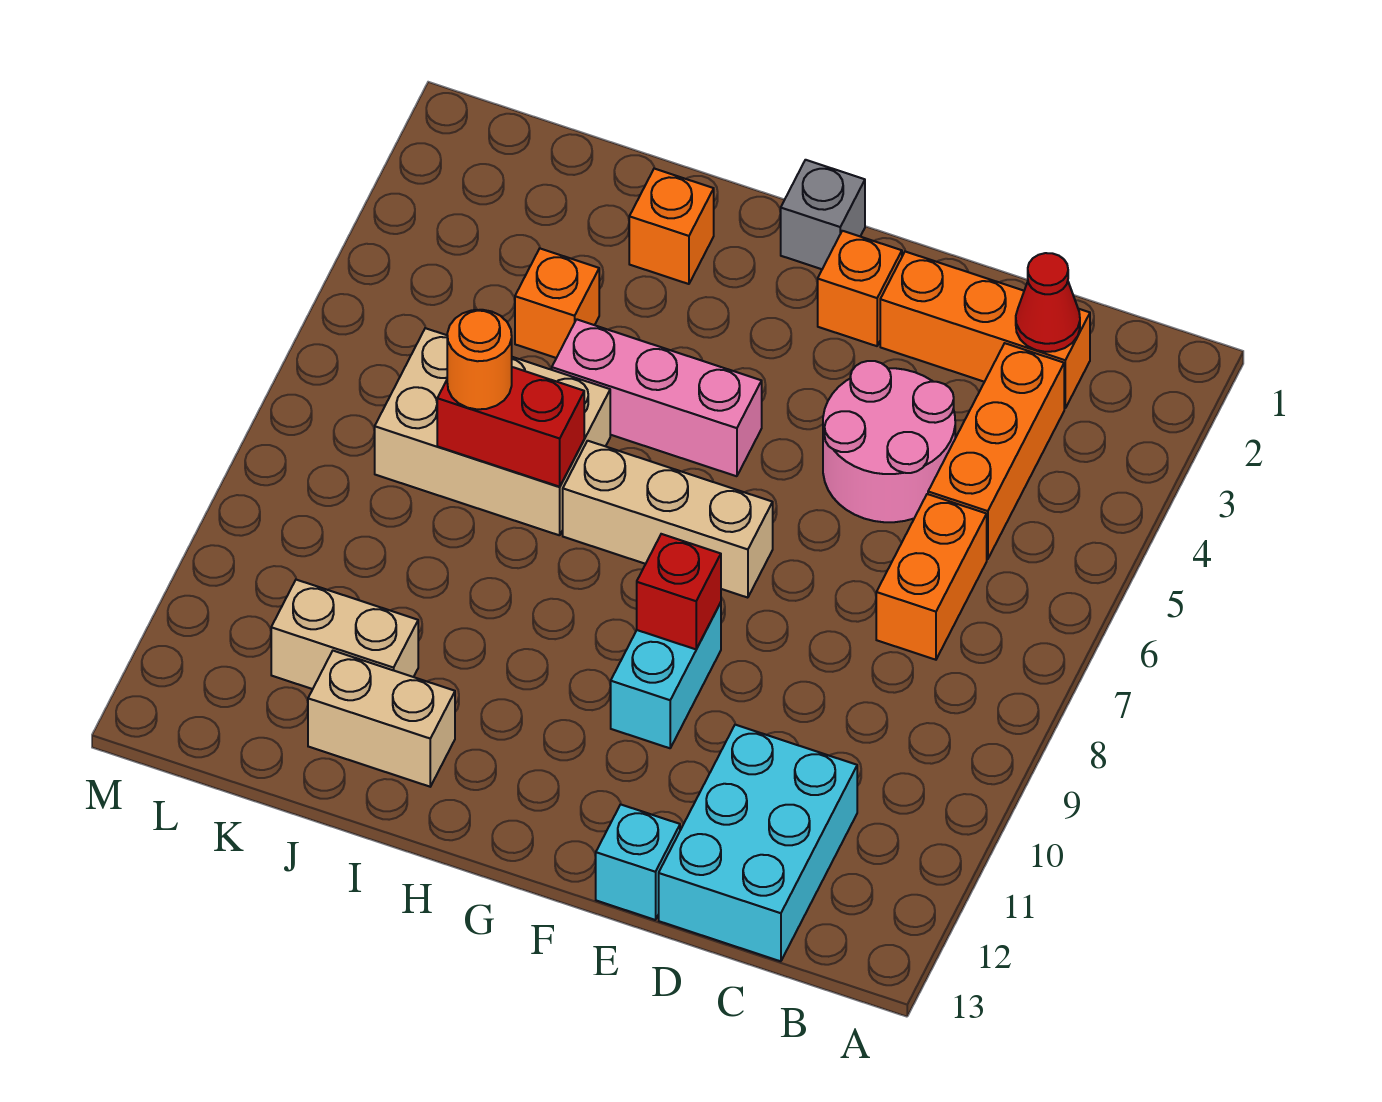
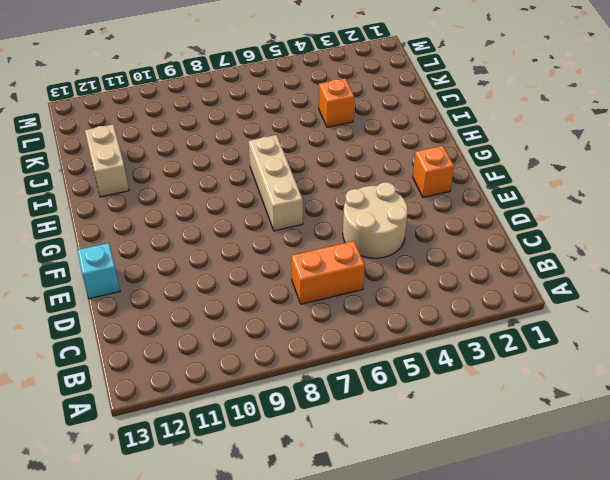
tan 2x2 round brick [343,182,408,258] -> pink 2x2 round brick [823,361,955,522]
none -> orange 1x3 brick [880,252,1090,408]
none -> orange 1x3 brick [928,343,1064,559]
none -> cyan 2x3 brick [659,725,857,961]

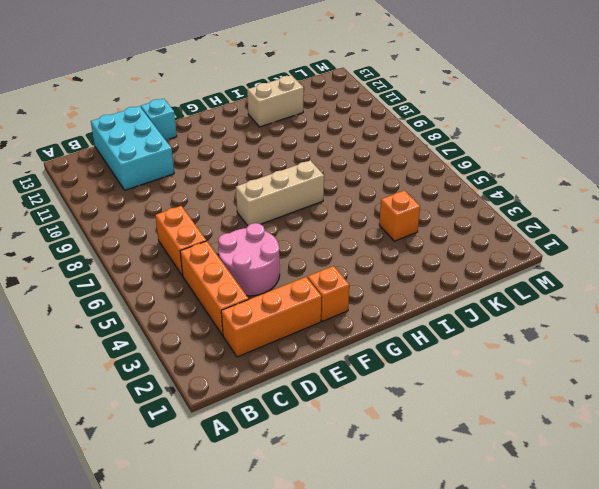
none -> cyan 1x2 brick [611,603,721,748]
none -> grey 1x1 brick [781,160,865,269]
none -> pink 1x3 brick [552,319,762,476]

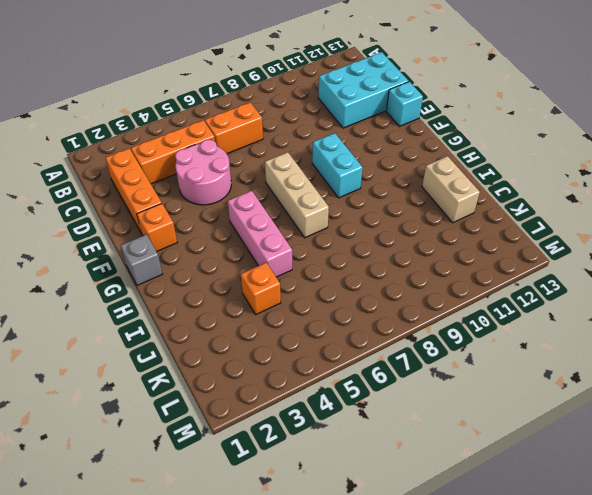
cyan 1x2 brick [312,133,363,198] -> cyan 1x2 brick turned to [611,603,721,748]
none -> orange 1x1 brick [629,169,714,284]
none -> tan 2x3 brick [375,328,610,535]
none -> tan 1x2 brick [271,580,418,689]

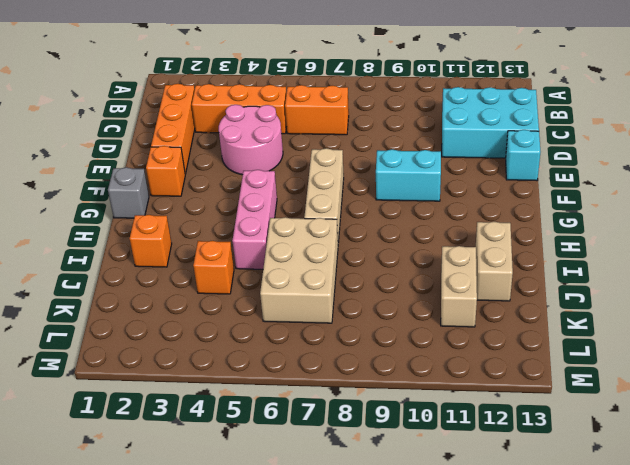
none -> red 1x1 cone [1016,253,1080,352]
none -> red 1x1 brick [637,534,721,649]
none -> red 1x2 brick [437,367,584,487]

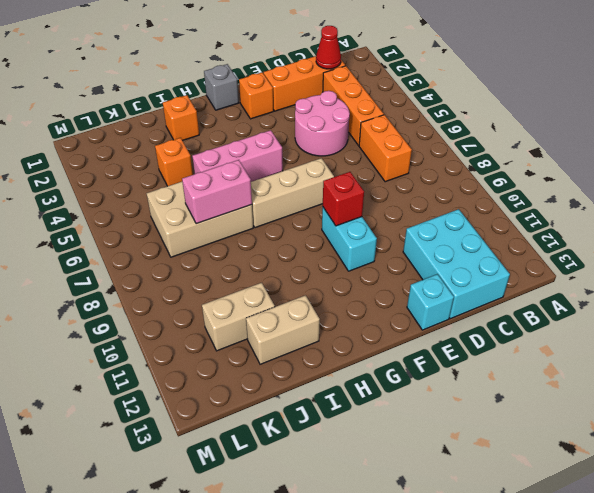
pink 1x2 brick [182,160,252,224] -> red 1x2 brick [437,367,584,487]
none -> orange 1x1 round brick [447,310,512,409]

